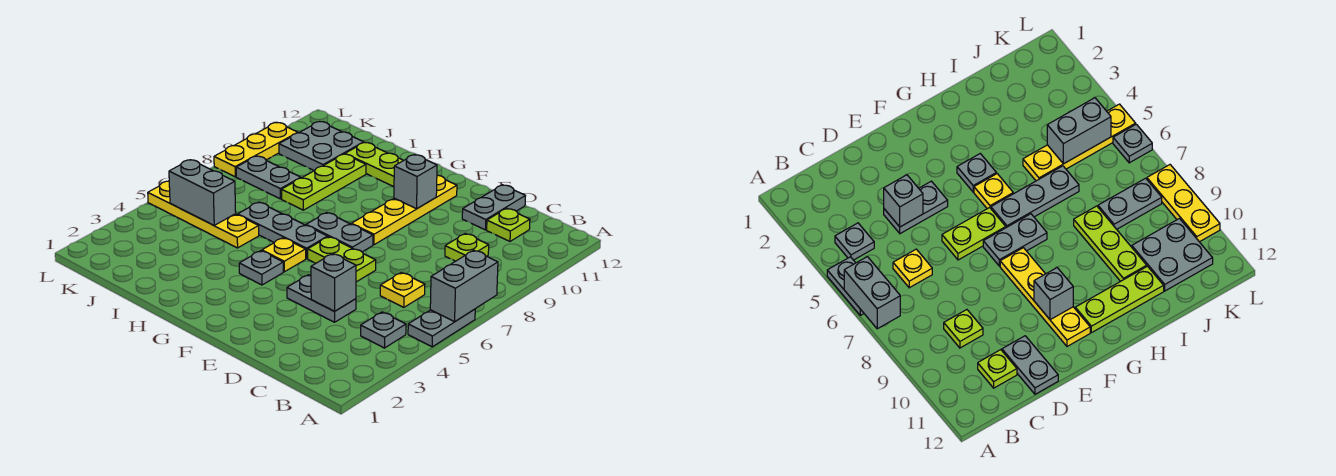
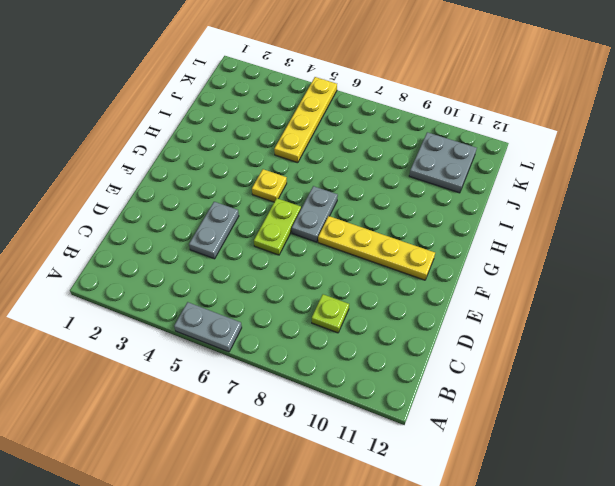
none -> grey 1x1 plate [361,312,406,348]
none -> yellow 1x1 plate [380,273,425,307]
none -> lime 1x1 plate [487,208,530,241]

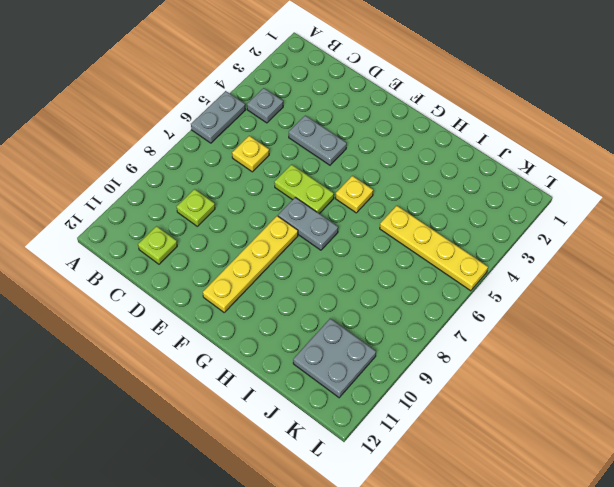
none -> grey 1x2 plate [462,185,525,230]
none -> grey 1x1 plate [239,251,283,285]
none -> grey 1x3 plate [238,202,328,259]

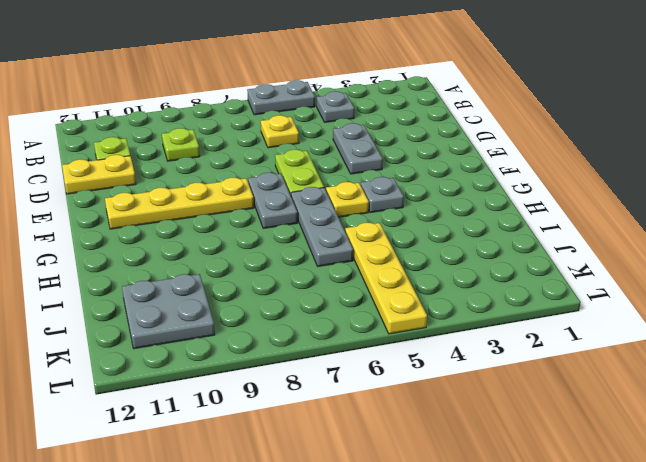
yellow 1x2 plate [62,155,136,194] -> grey 1x2 plate [462,185,525,230]
none -> lime 1x3 plate [345,143,404,187]
none -> lime 1x3 plate [281,154,366,210]
none -> grey 1x2 plate [236,156,301,199]

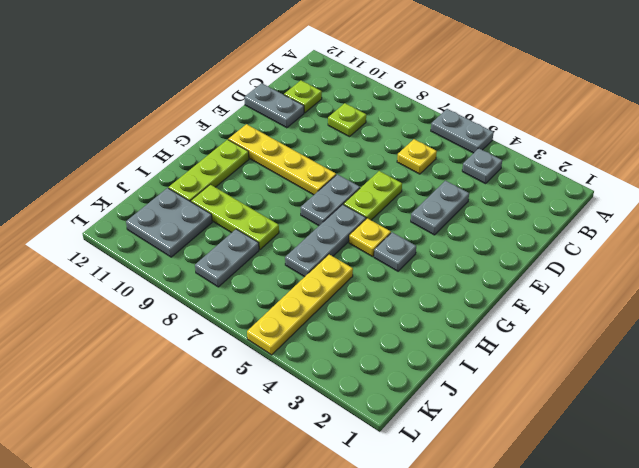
none -> grey 1x1 plate [1113,124,1152,163]
none -> yellow 1x3 plate [214,123,298,177]
none -> grey 1x2 brick [430,250,498,322]

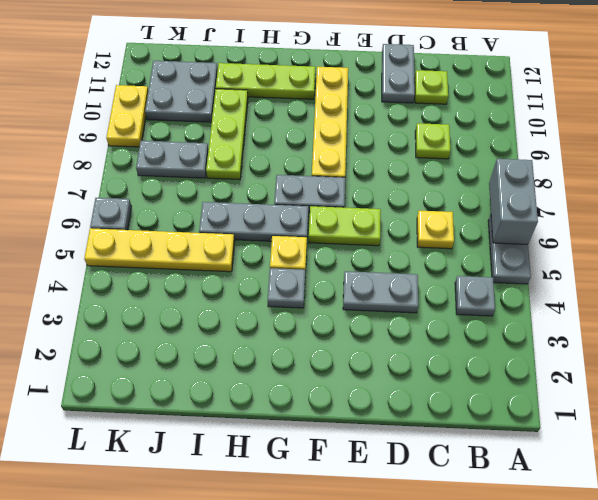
yellow 1x2 plate [106,85,148,147] -> yellow 1x3 plate [214,123,298,177]
none -> grey 1x1 brick [311,254,356,311]
none -> grey 1x1 brick [394,155,437,209]
none -> grey 1x2 brick [169,160,236,225]

